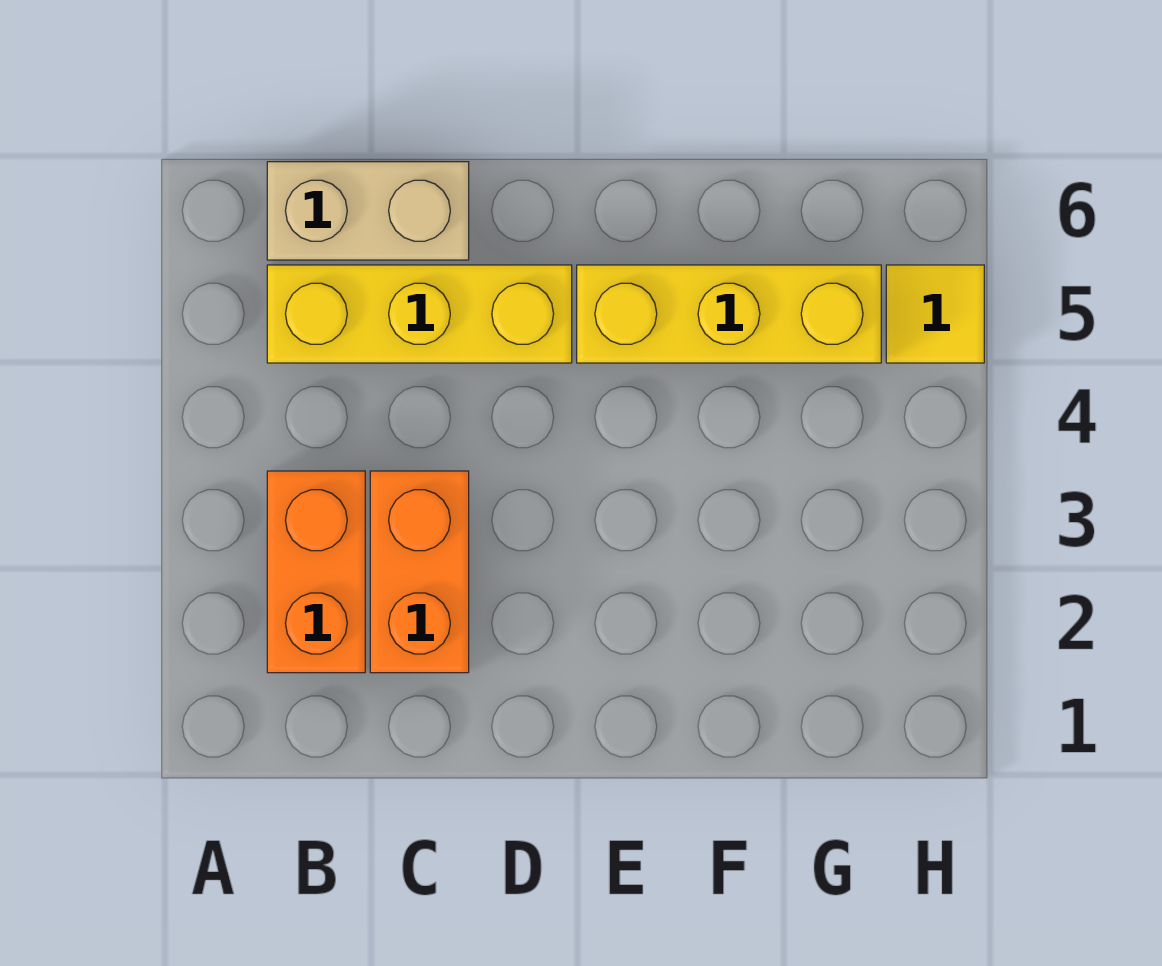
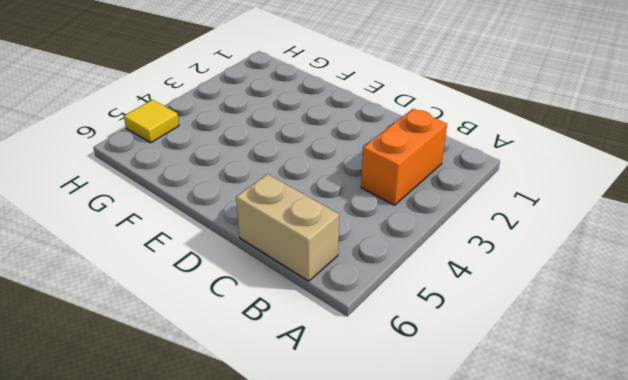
none -> yellow 1x3 brick [267,265,572,363]
none -> orange 1x2 brick [370,471,469,673]

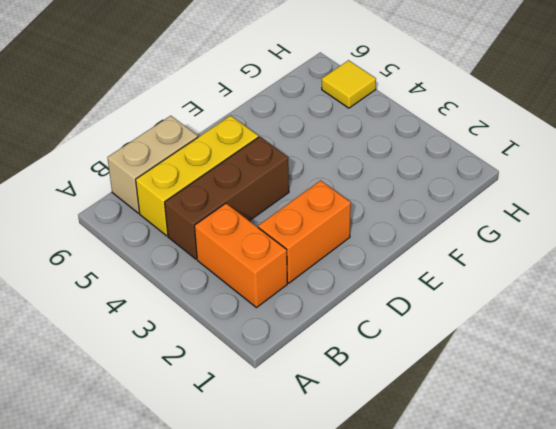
brown 1x3 brick [165,137,289,259] -> none
orange 1x2 brick [258,180,351,283] -> orange 1x2 brick turned to [370,471,469,673]
none -> yellow 1x3 brick [577,265,881,363]

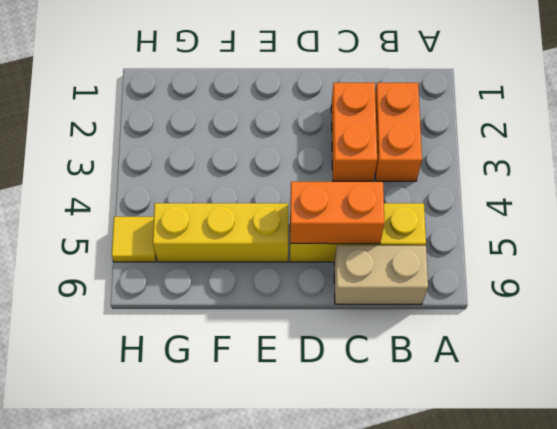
orange 1x2 brick [290,182,385,244] -> none

